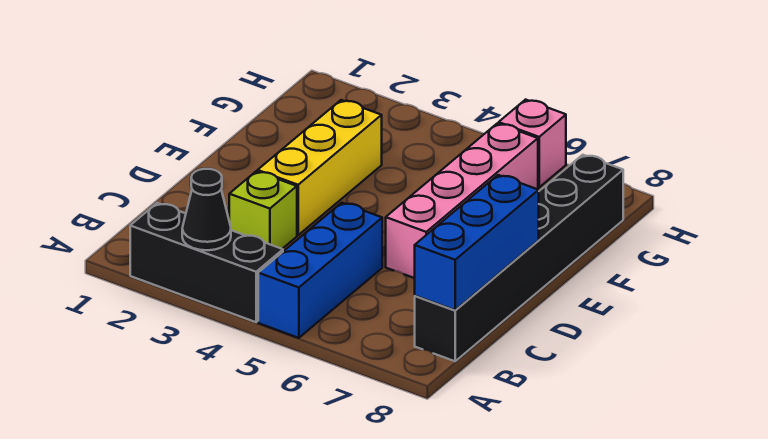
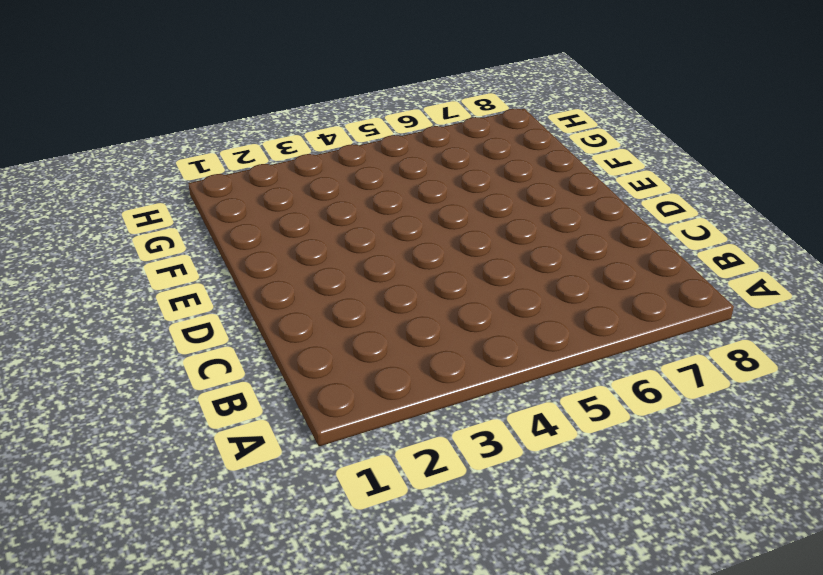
none -> black 1x3 brick [130,203,283,322]
none -> blue 1x3 brick [258,203,382,338]

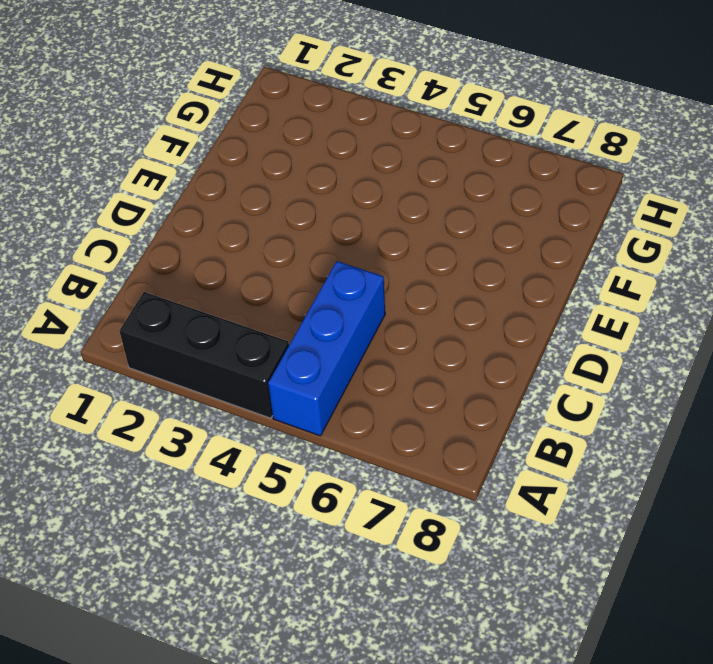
none -> black 1x6 brick [415,155,623,361]
none -> lime 1x1 brick [229,171,297,249]

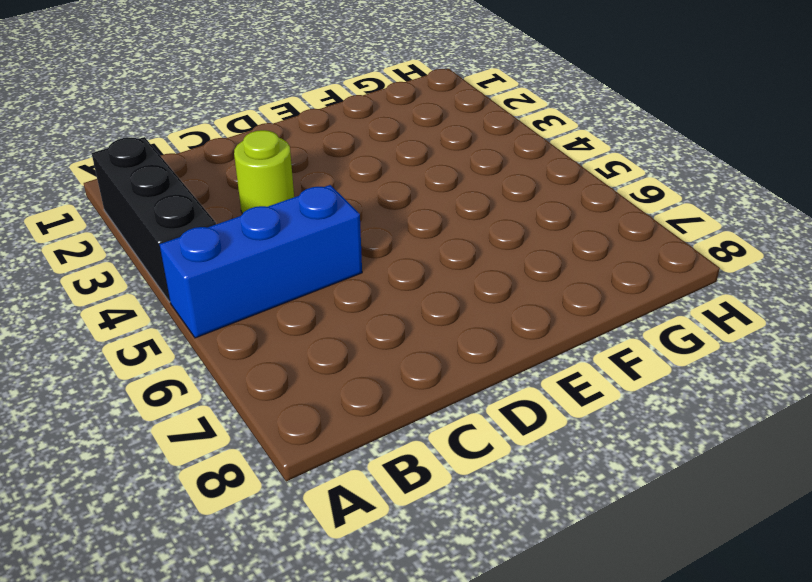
lime 1x1 round brick [234,130,294,214] -> lime 1x1 brick [229,171,297,249]
none -> black 1x6 brick [415,155,623,361]
none -> yellow 1x3 brick [258,100,382,235]

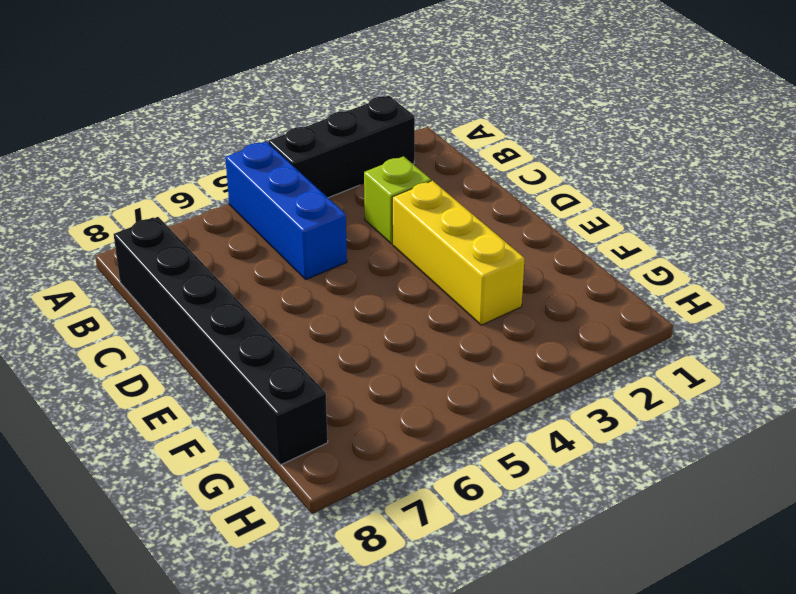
none -> pink 1x4 brick [386,123,538,278]
none -> pink 1x1 brick [499,100,566,187]

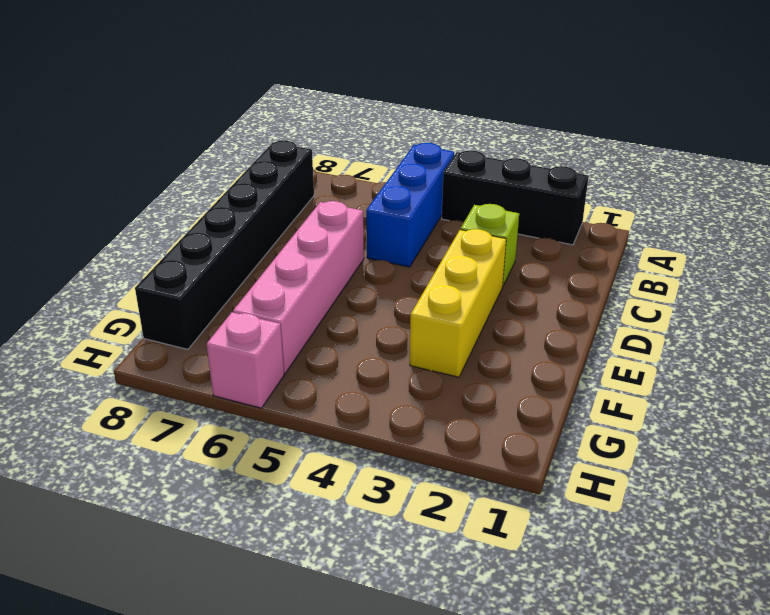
none -> black 1x1 cone [182,169,231,250]
none -> blue 1x3 brick [415,175,539,310]

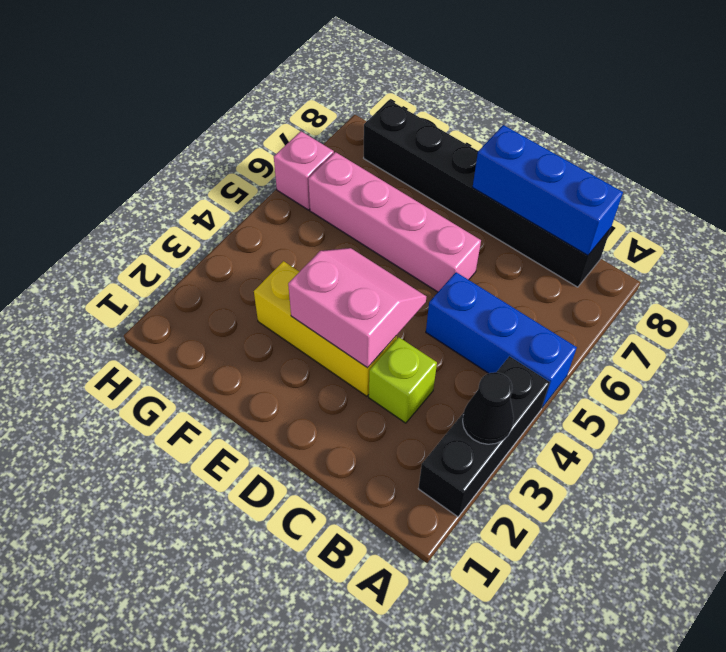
pink 2x2 slope [288,248,426,368] -> none

